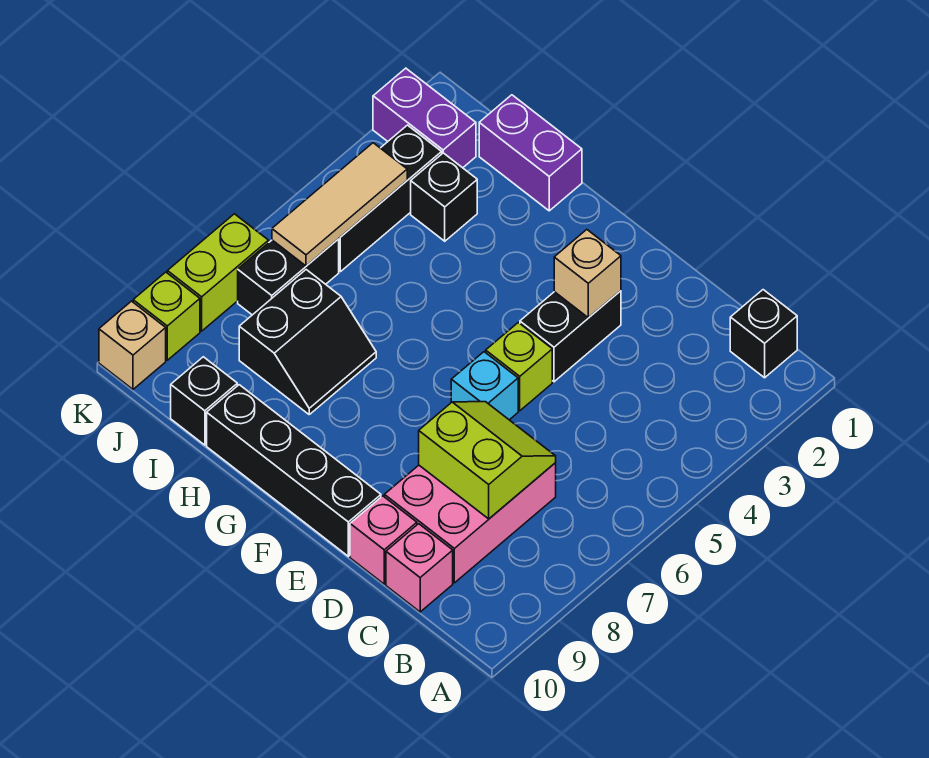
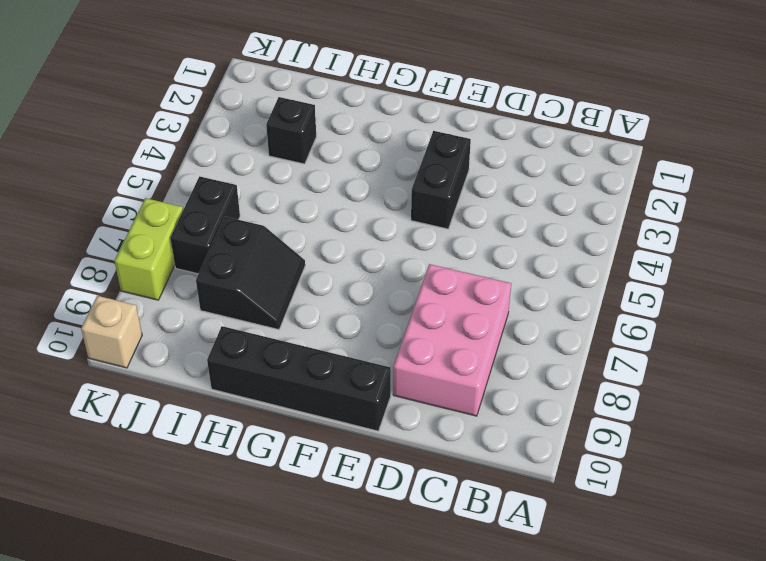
none -> black 1x1 brick [730,290,797,378]
none -> pink 1x1 brick [386,524,453,612]
none -> pink 1x1 brick [350,496,417,584]

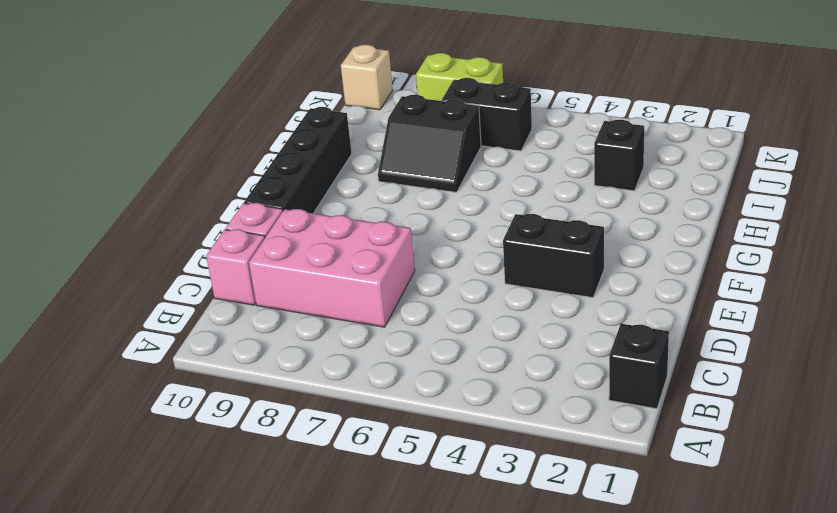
none -> lime 1x1 brick [486,323,552,411]
none -> cyan 1x1 brick [451,352,518,420]
none -> purple 1x2 brick [479,95,582,211]

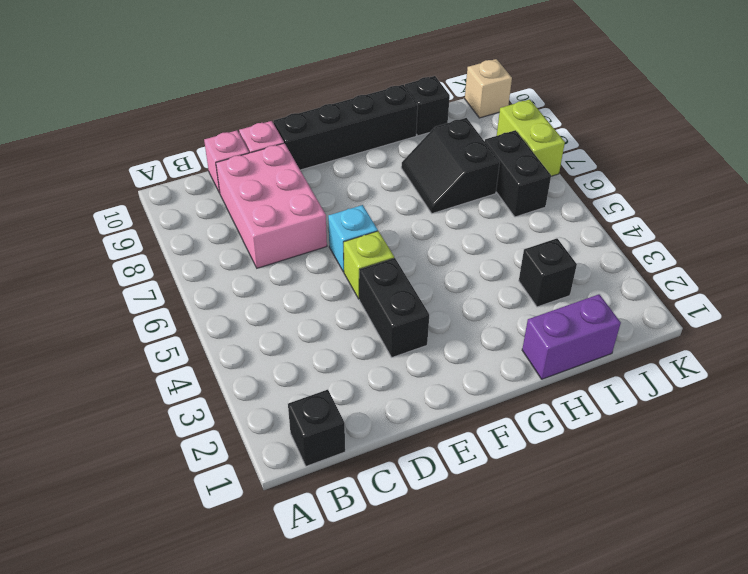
none -> purple 1x2 brick [373,68,476,168]
none -> black 1x3 brick [339,125,442,272]
none -> lime 1x1 brick [133,272,200,360]

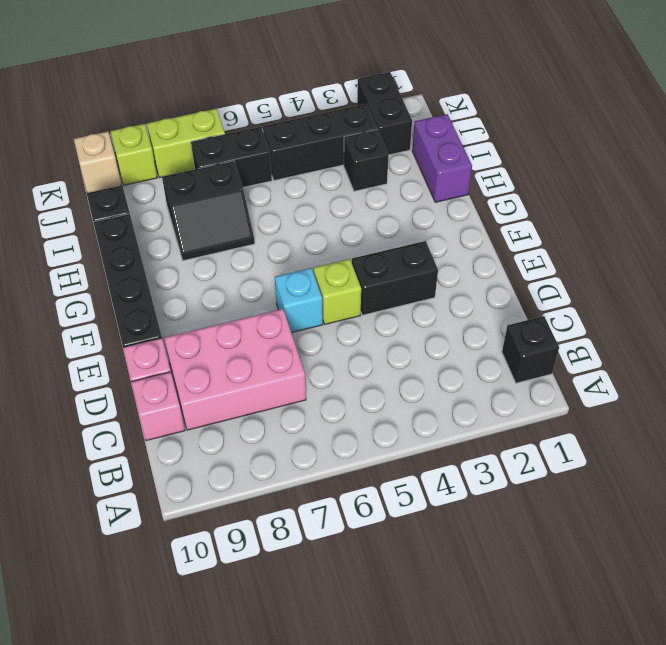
black 1x2 brick [357,72,412,155] -> purple 1x2 brick [373,68,476,168]
none -> lime 2x2 slope [419,402,556,519]
none -> tan 1x1 brick [554,230,621,318]
none -> tan 1x3 tile [272,143,407,266]

